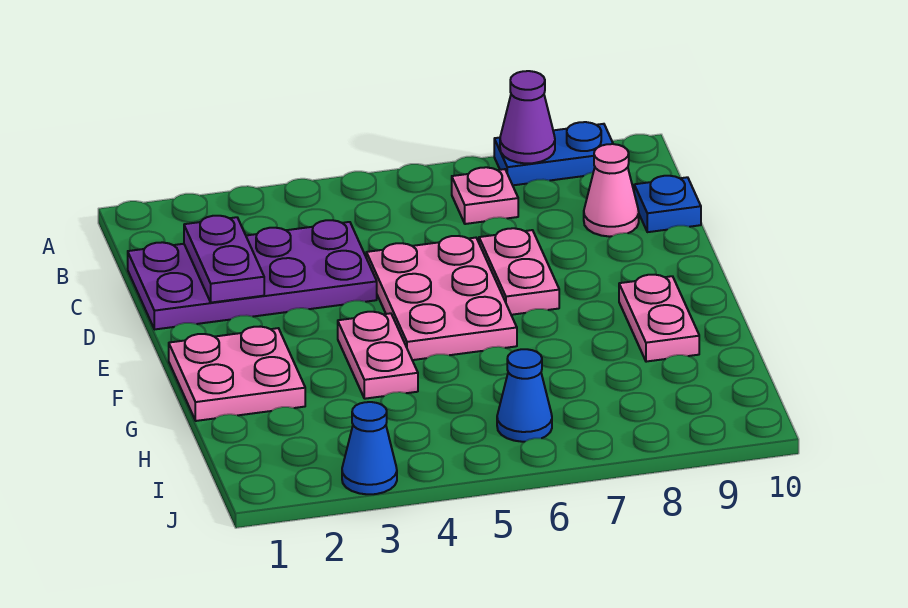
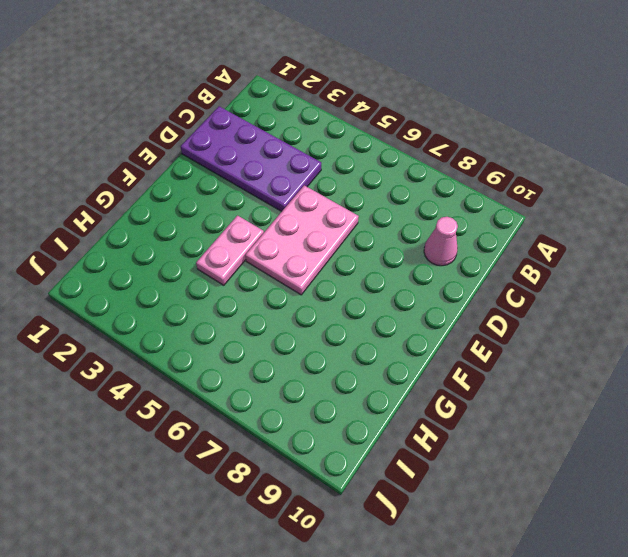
none -> blue 1x2 plate [494,122,613,185]
none -> pink 1x1 plate [452,167,518,224]
none -> blue 1x1 plate [634,176,701,232]

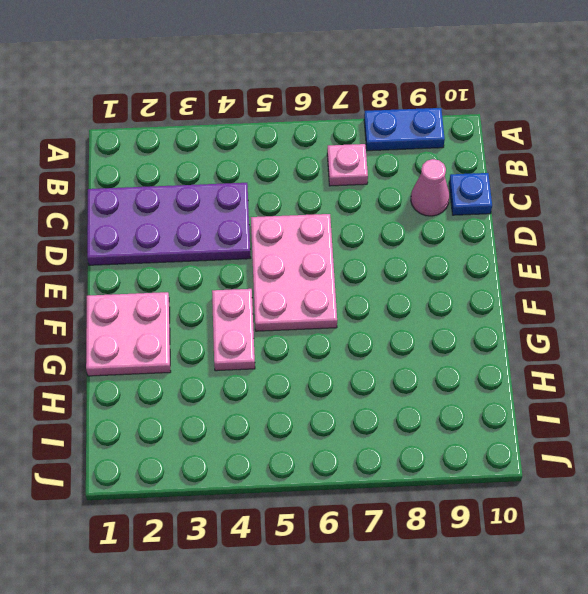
none -> pink 1x2 plate [479,228,559,315]
none -> pink 1x2 plate [619,275,699,362]
none -> blue 1x1 cone [497,349,552,442]

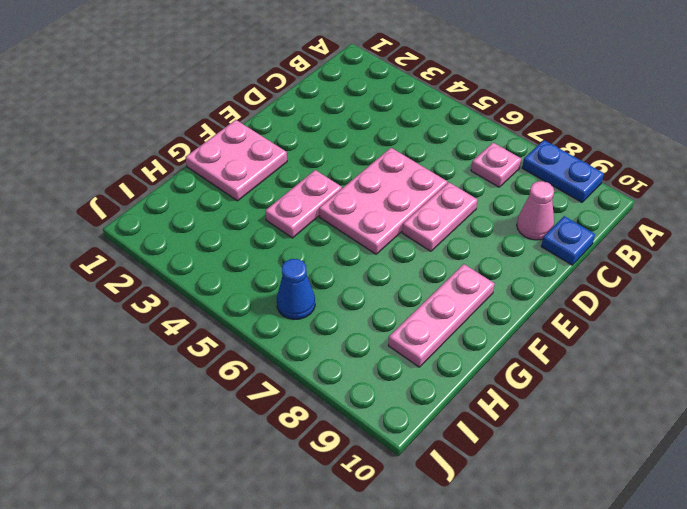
pink 1x3 plate [388,264,495,367] -> pink 1x2 plate [619,275,699,362]
none -> purple 2x4 plate [128,220,377,330]
none -> blue 1x1 cone [342,402,397,494]
none -> purple 1x1 cone [500,71,555,164]

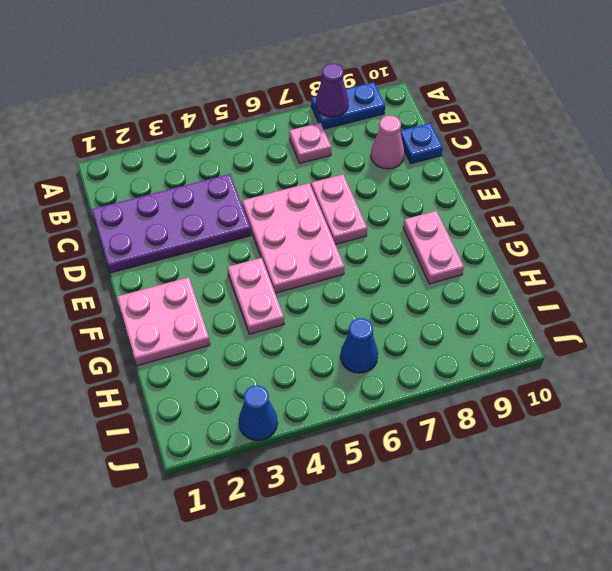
none -> purple 1x2 plate [184,216,264,303]

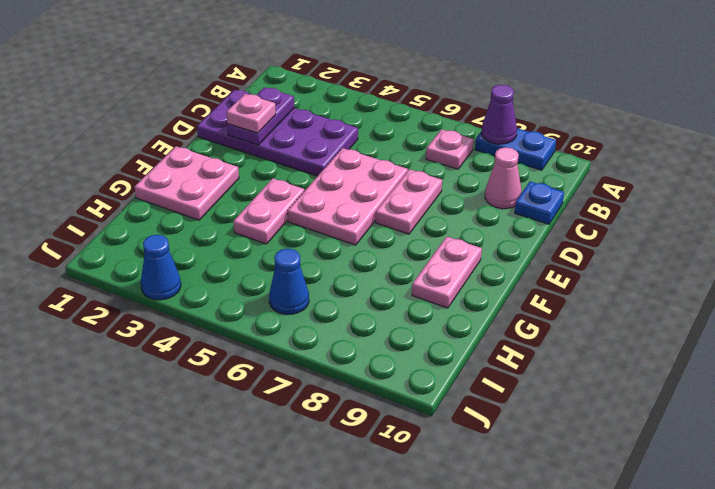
pink 1x1 plate [226,94,276,133] -> none

